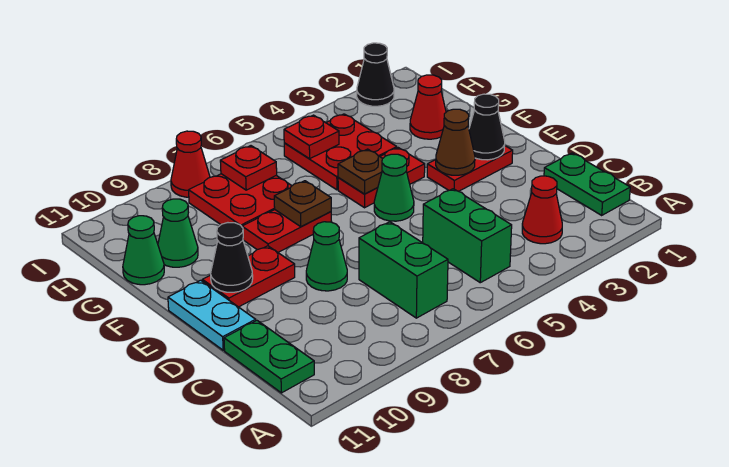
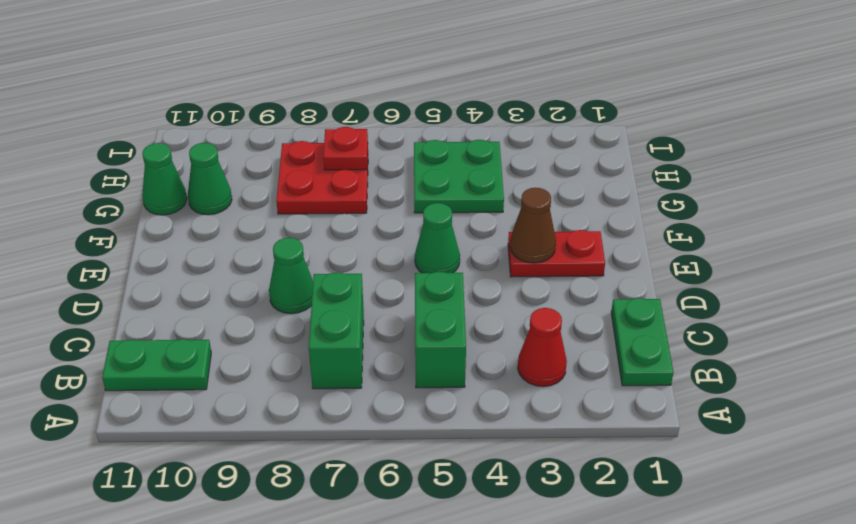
green 1x2 plate [102,339,211,391] -> green 1x2 plate turned to [224,321,314,393]
green 2x2 plate [414,140,504,213] -> red 2x2 plate [284,114,397,190]
none -> cyan 1x2 plate [168,280,256,350]
none -> red 1x2 plate [202,246,295,307]
none -> red 1x2 plate [338,148,425,208]

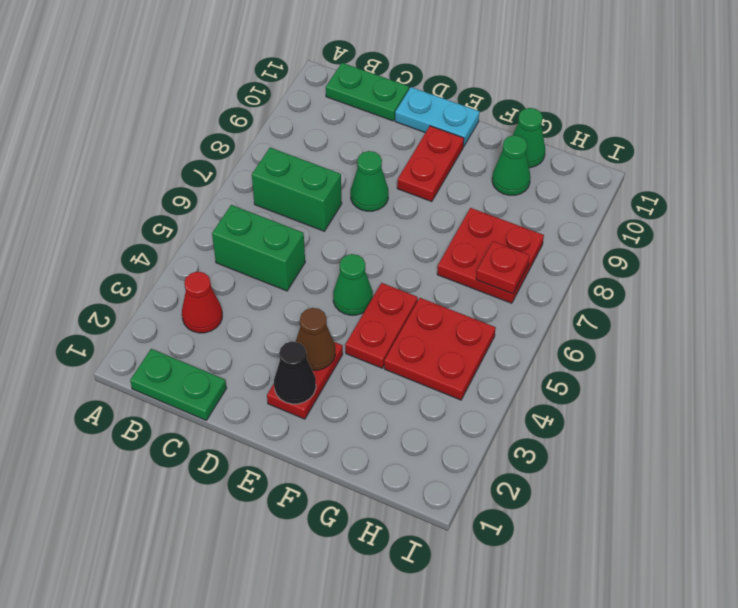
none -> red 1x2 plate [242,210,332,252]
none -> red 1x1 cone [410,75,446,139]
none -> black 1x1 cone [357,43,394,106]

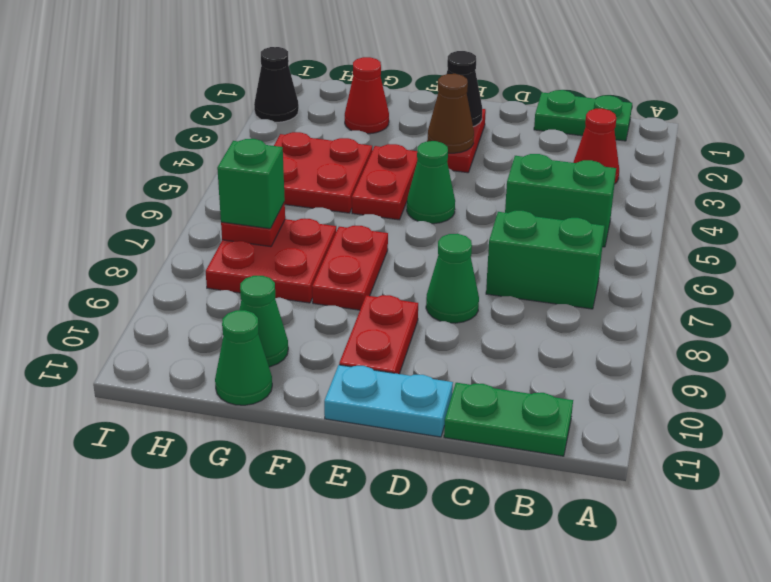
green 1x1 brick [217,139,285,229] -> none
none -> red 1x1 cone [171,131,210,197]
none -> black 1x1 cone [211,223,253,292]
none -> brown 1x1 plate [338,149,383,194]

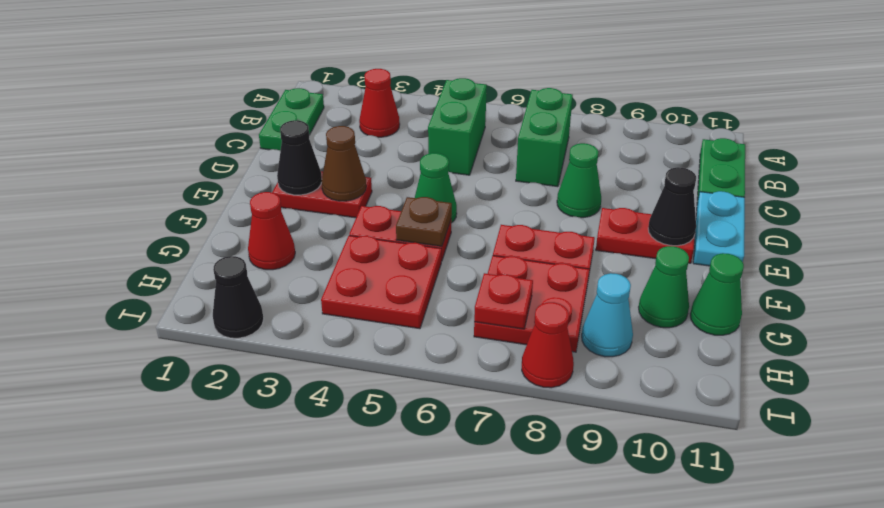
cyan 1x1 cone [582,273,633,357] -> none
none -> brown 1x1 plate [274,181,331,226]
none -> red 1x1 plate [284,115,339,159]

